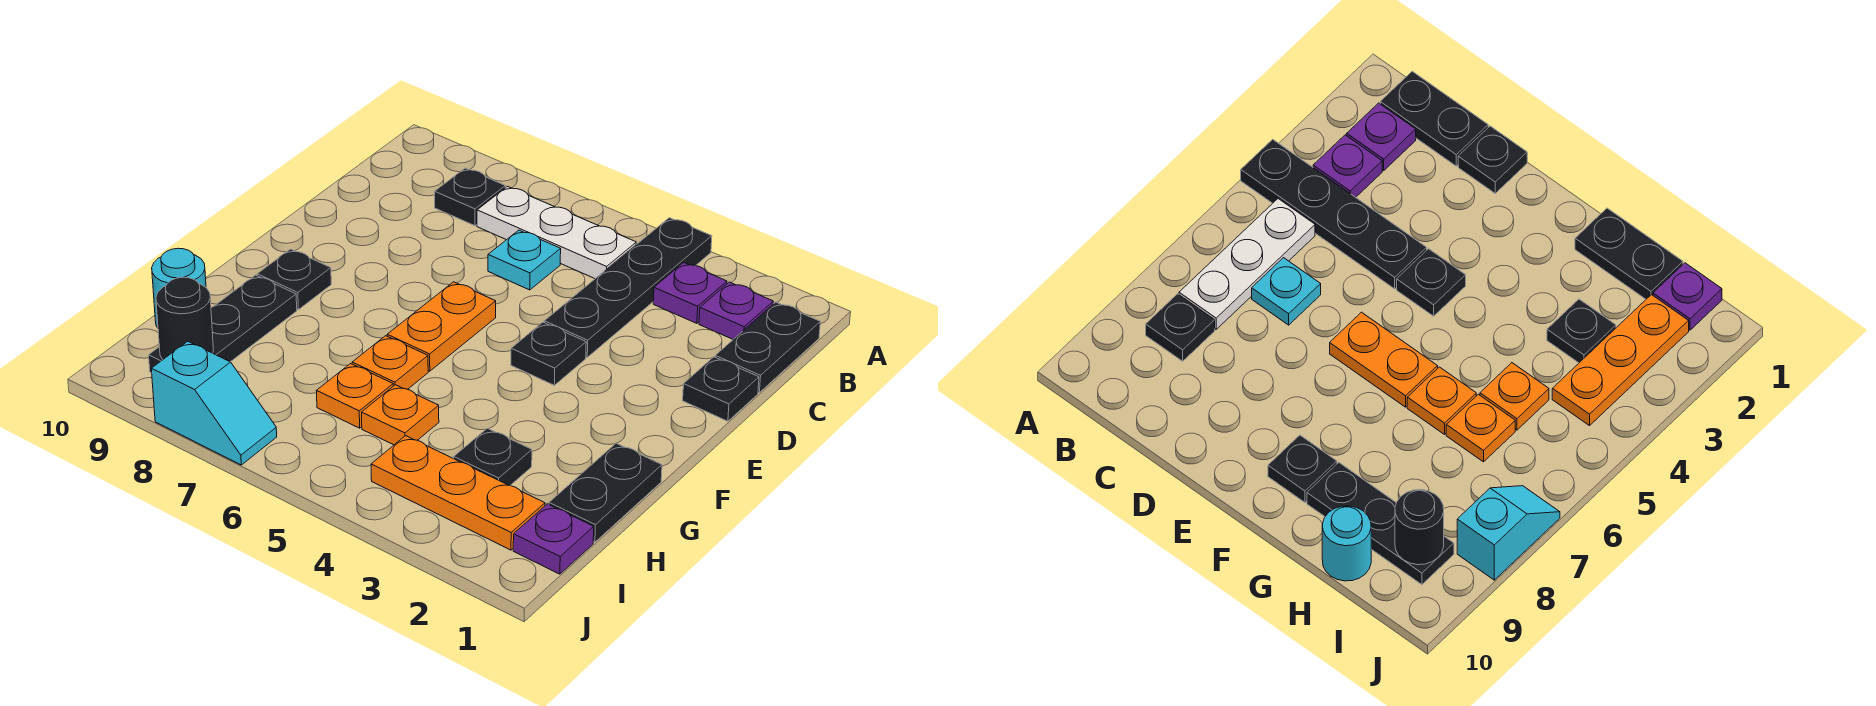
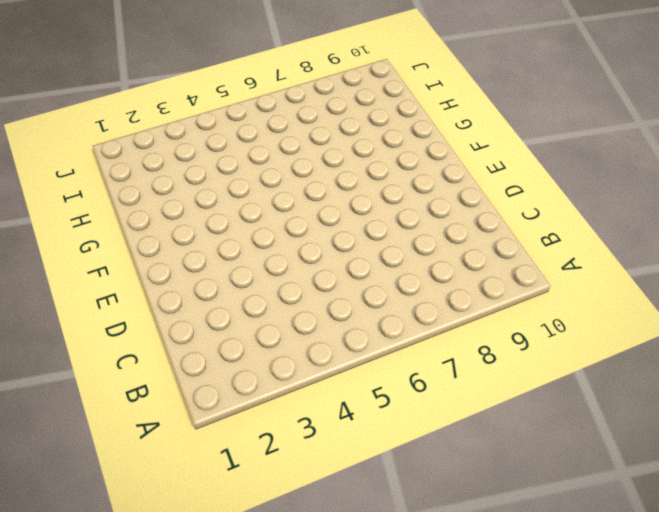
none -> black 1x4 plate [544,218,712,357]
none -> black 1x2 plate [715,302,820,392]
none -> purple 1x1 plate [699,282,773,339]

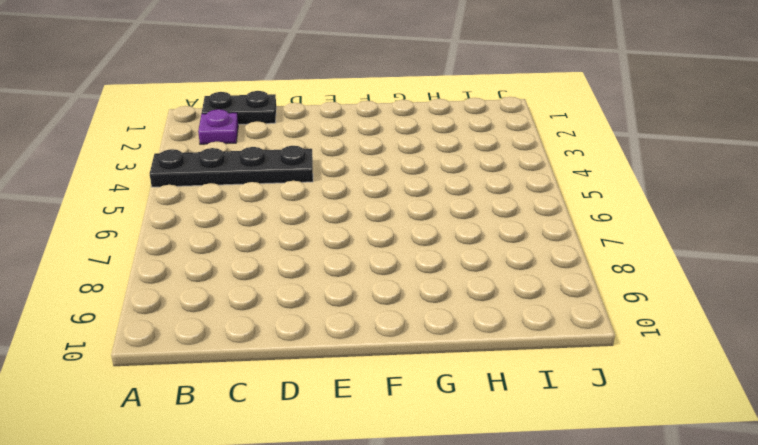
none -> purple 1x1 plate [653,262,727,323]
none -> white 1x3 plate [477,187,636,279]
none -> black 1x1 plate [435,168,505,226]

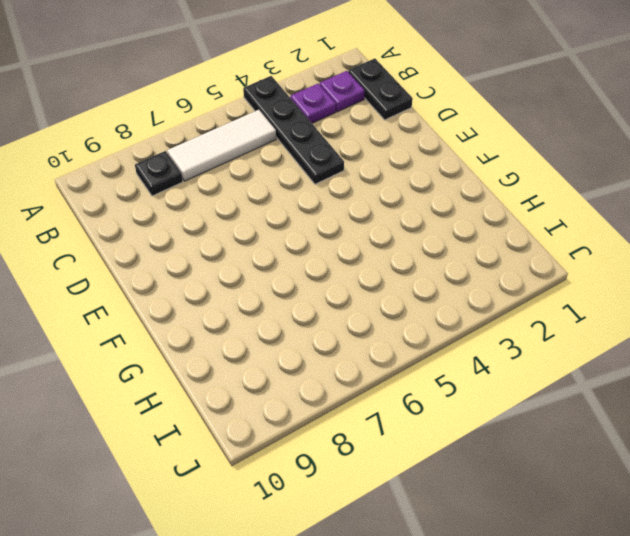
white 1x3 tile [167,110,276,181] -> white 1x3 plate [477,187,636,279]
none -> cyan 1x1 plate [488,230,561,290]
none -> black 1x1 plate [683,357,759,421]
none -> black 1x1 plate [511,322,586,385]

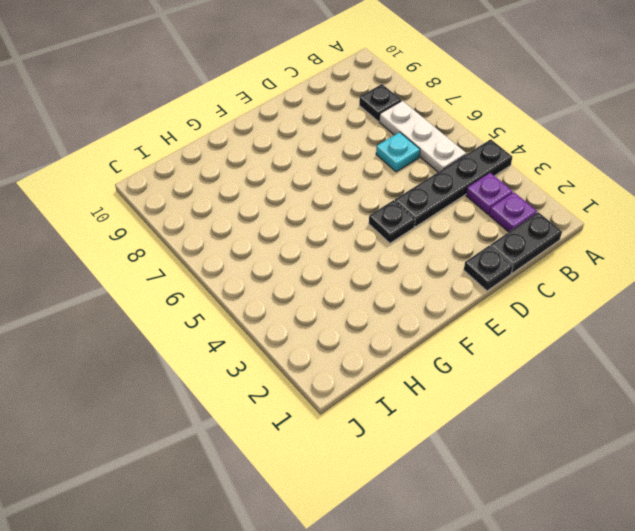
none -> orange 1x2 plate [387,282,496,371]
none -> black 1x1 plate [257,249,331,310]
none -> black 1x2 plate [549,443,662,542]

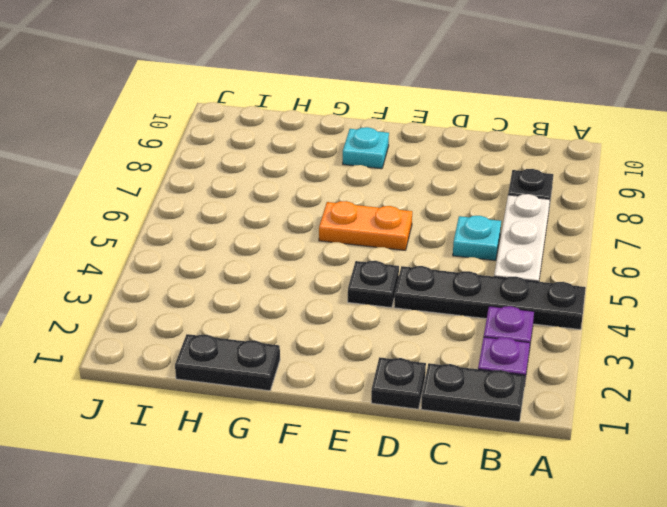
cyan 1x1 plate [343,127,389,169] -> black 1x1 plate [257,249,331,310]
none -> orange 1x1 plate [352,336,428,389]
none -> black 1x3 plate [149,275,297,373]
none -> black 1x1 plate [454,428,532,486]

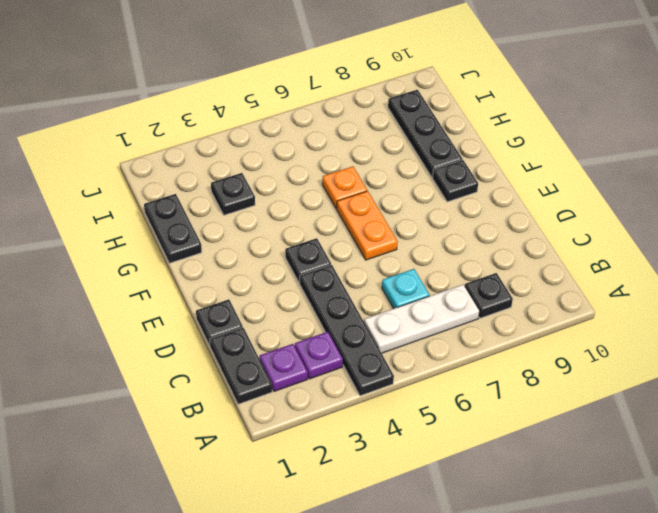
none -> orange 1x1 plate [362,385,439,445]
none -> orange 1x1 plate [317,364,393,428]
none -> cyan 1x1 round brick [152,248,206,328]

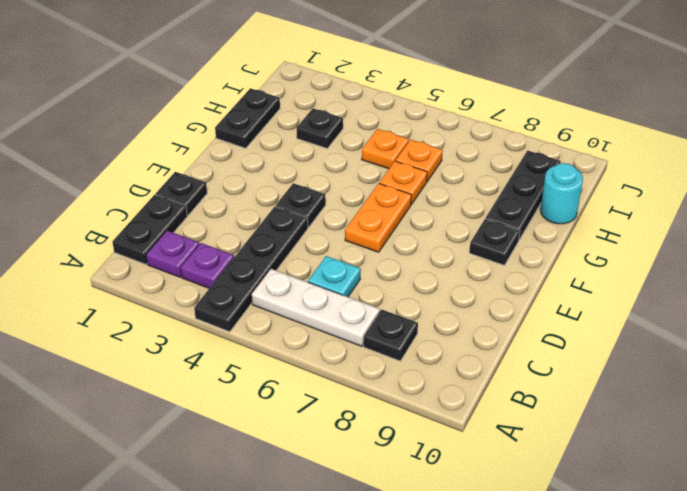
none -> purple 1x1 plate [513,504,594,574]
none -> orange 1x3 plate [371,436,545,550]
none -> cyan 1x2 slope [151,341,277,465]

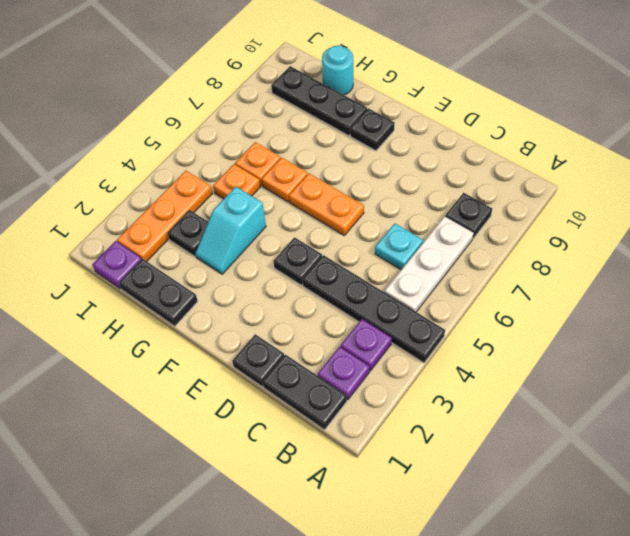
cyan 1x2 slope [195,187,266,274] -> cyan 1x2 slope moved to [151,341,277,465]
none -> black 1x1 round brick [156,277,213,359]

